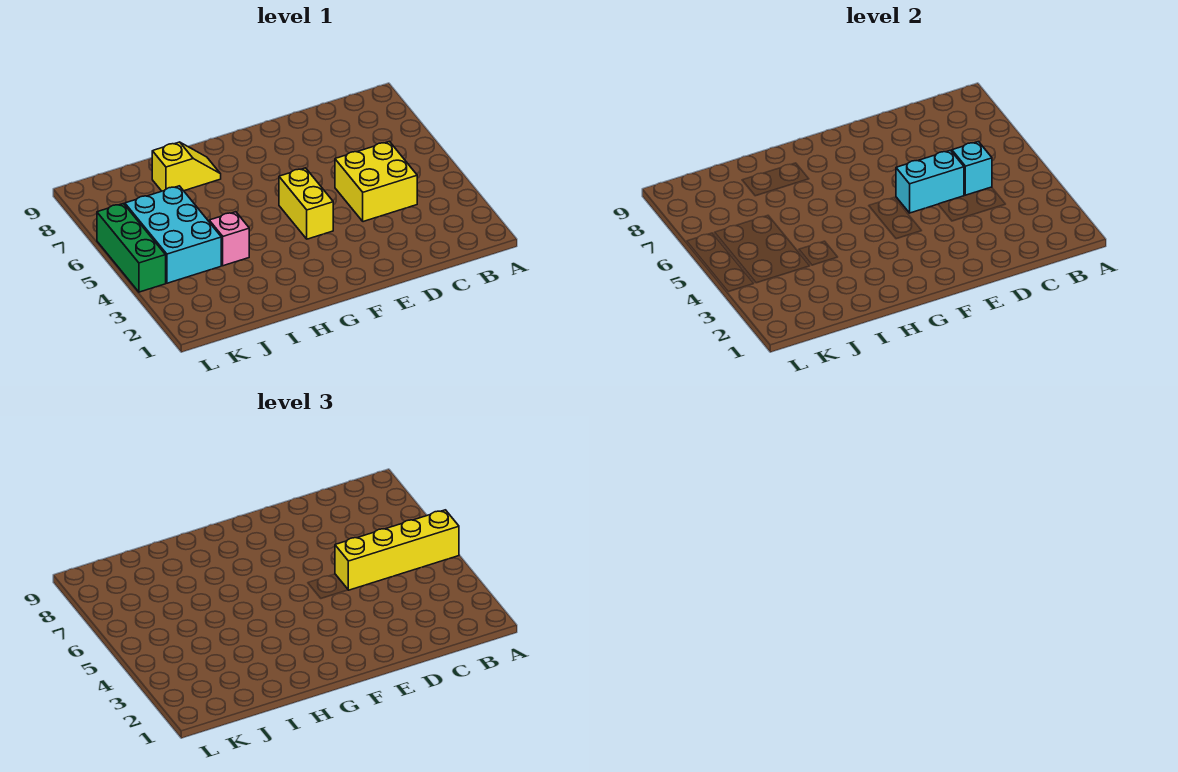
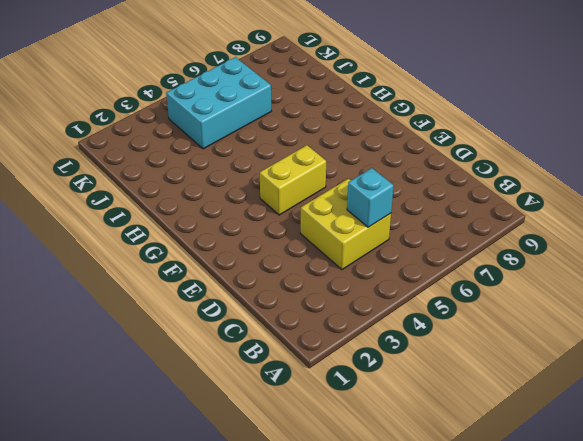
none -> yellow 1x2 slope [152,142,221,191]
none -> pink 1x1 brick [209,212,249,266]

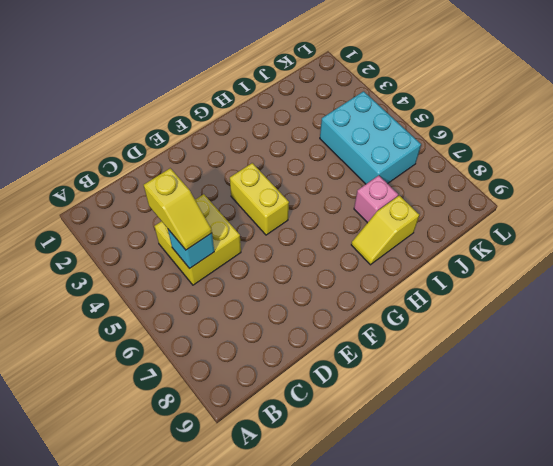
yellow 1x2 slope [144,168,212,250] -> yellow 1x4 brick [335,510,459,590]
pink 1x1 brick [354,175,398,223] -> pink 1x1 brick moved to [209,212,249,266]
none -> green 1x3 brick [97,204,166,292]
none -> cyan 1x2 brick [896,150,964,213]

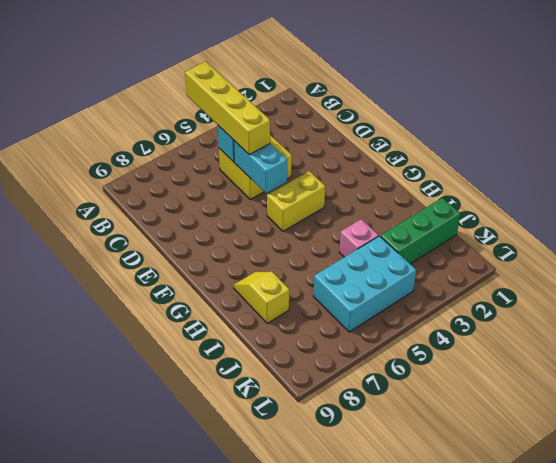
green 1x3 brick [380,198,460,264] -> green 1x3 brick moved to [97,204,166,292]

